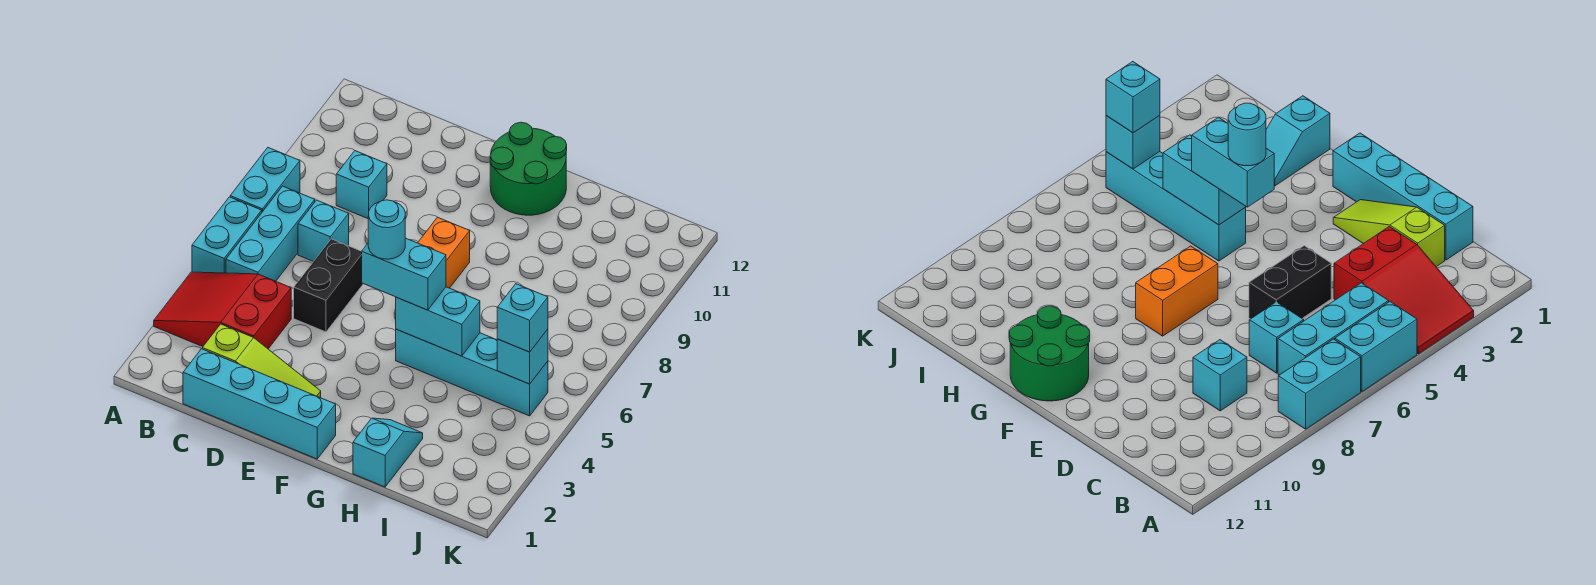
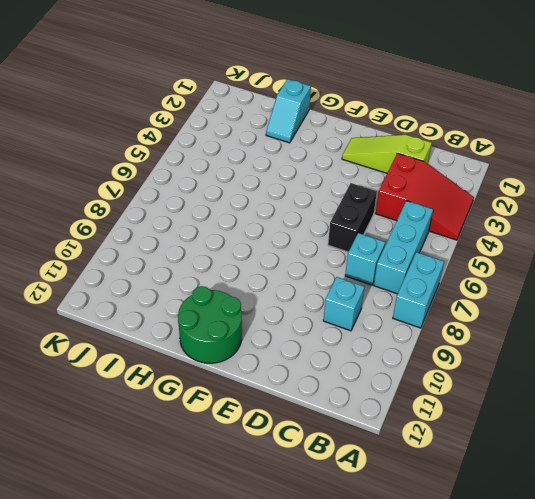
none -> cyan 1x2 brick [192,197,262,273]
none -> cyan 1x4 brick [183,349,336,459]
none -> orange 1x2 brick [418,217,470,288]

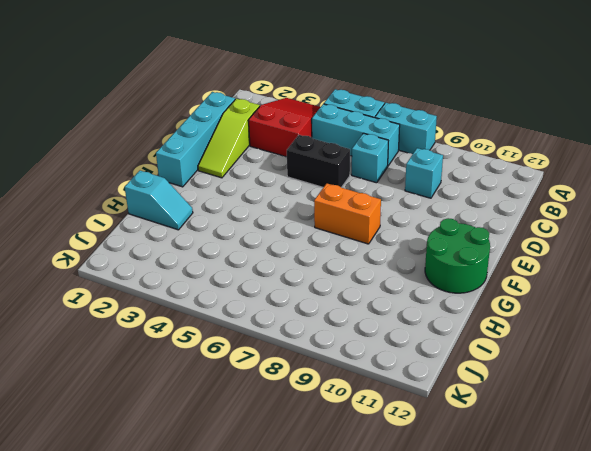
none -> cyan 1x4 brick [396,329,548,416]
none -> cyan 1x2 brick [396,287,480,356]
none -> cyan 1x1 brick [497,329,548,384]

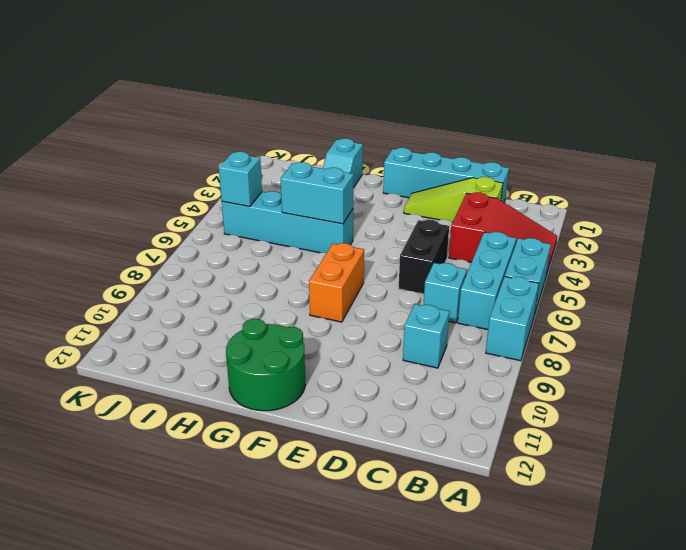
none -> cyan 1x2 brick [362,238,446,310]
none -> cyan 1x1 brick [497,284,548,352]
none -> cyan 1x1 round brick [368,200,405,259]

